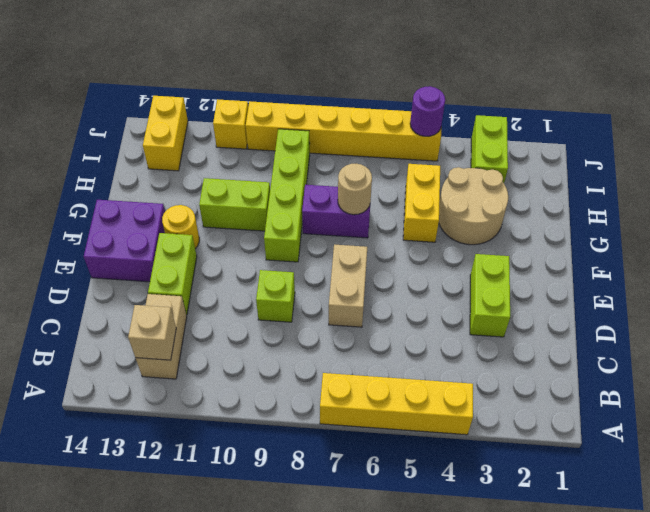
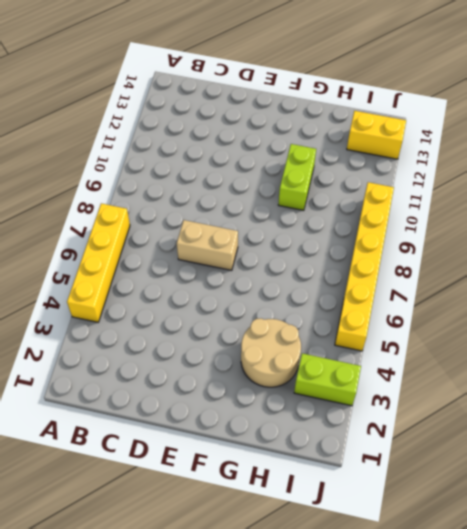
none -> tan 1x2 brick [136,294,187,379]
none -> lime 1x2 brick [470,254,510,337]
none -> lime 1x1 brick [256,270,295,322]

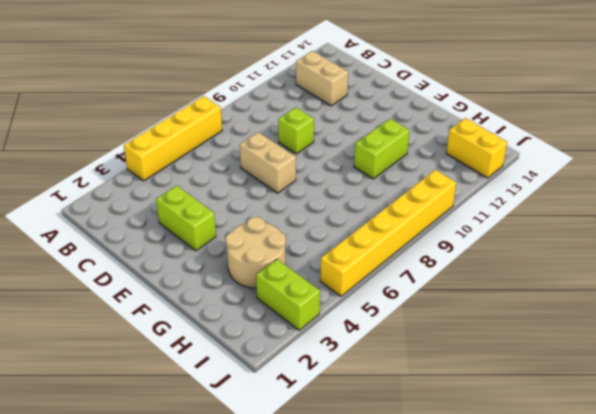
none -> lime 1x2 brick [148,233,197,315]
none -> purple 2x2 brick [84,200,165,282]
none -> lime 1x4 brick [264,129,310,262]

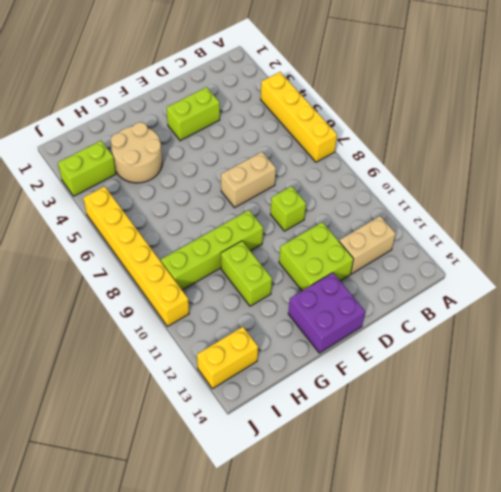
lime 2x2 brick [279,222,354,291] -> lime 1x2 brick [148,233,197,315]
none -> yellow 1x1 round brick [162,205,199,249]
none -> yellow 1x2 brick [403,164,440,242]
none -> purple 1x2 brick [302,185,370,238]

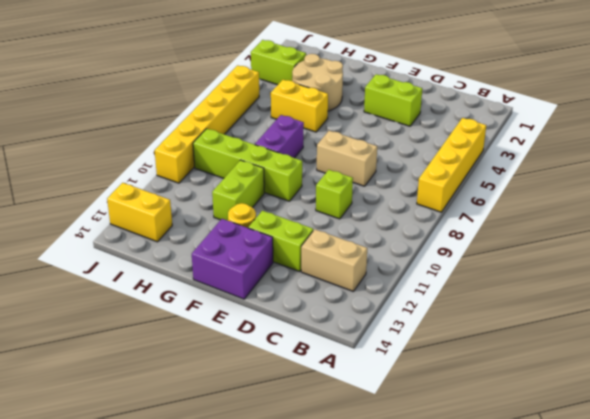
none -> yellow 1x1 brick [213,99,248,149]
none -> tan 1x1 brick [128,305,176,360]
none -> tan 1x1 round brick [338,164,372,215]

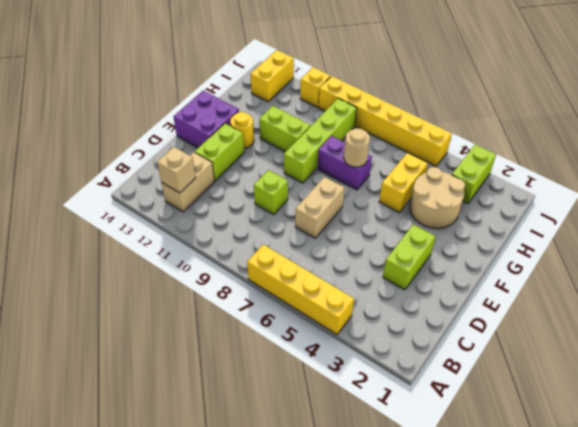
none -> purple 1x1 round brick [410,86,445,136]

